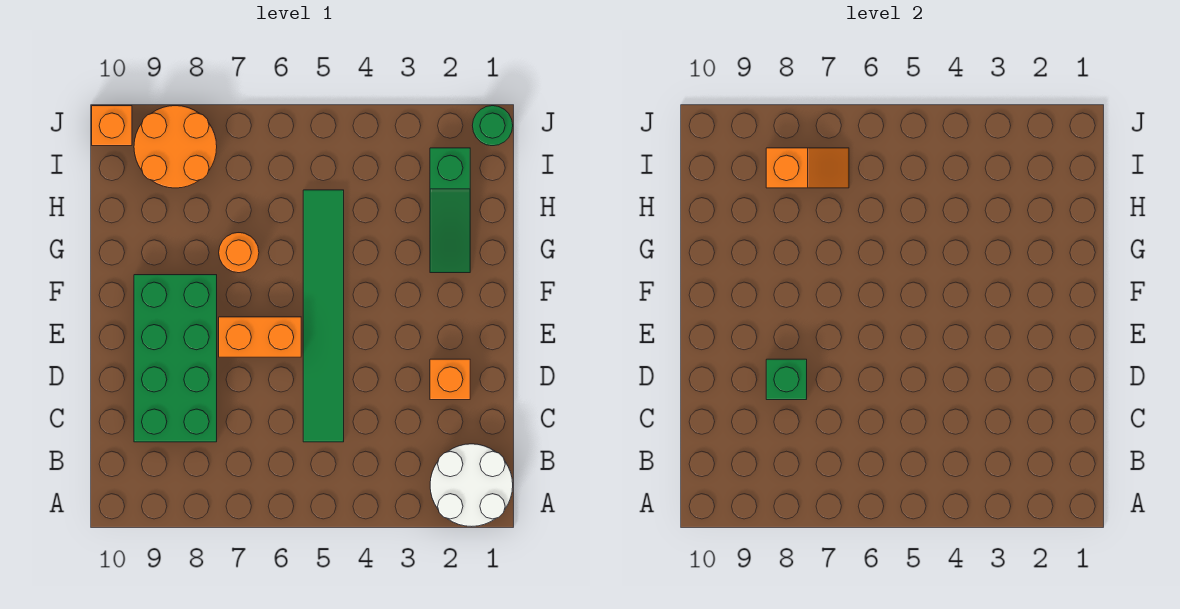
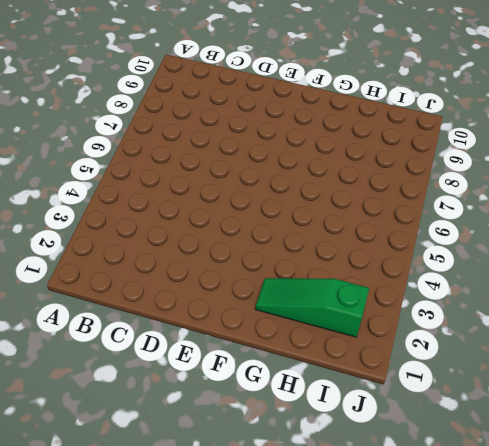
none -> white 2x2 round brick [430,444,513,526]
none -> green 1x6 tile [303,190,344,442]
none -> green 2x4 brick [134,275,217,442]

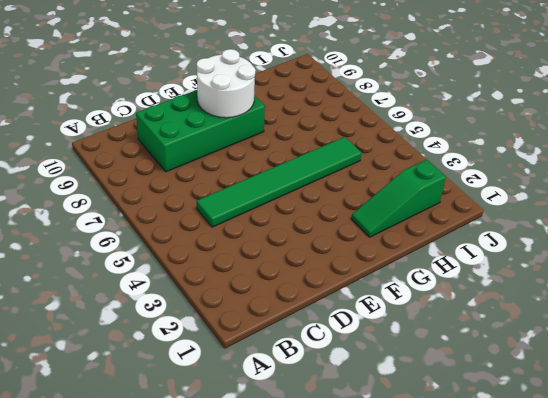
white 2x2 round brick [197,49,256,118] -> white 2x2 round brick moved to [430,444,513,526]
none -> orange 1x1 brick [430,359,470,400]
none -> orange 1x2 brick [219,317,301,357]
none -> orange 1x1 round brick [219,233,259,273]

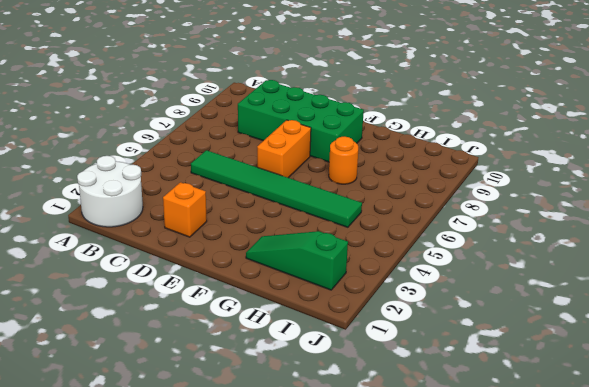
none -> orange 2x2 round brick [134,106,217,188]
none -> green 1x1 round brick [472,106,513,146]
none -> orange 1x1 brick [92,106,132,146]

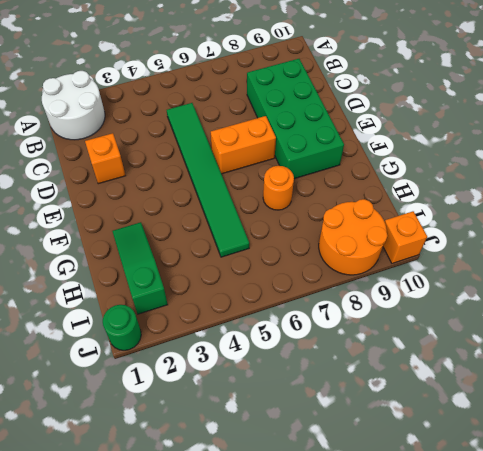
none -> green 1x1 brick [766,359,807,400]
none -> orange 1x2 slope [766,148,849,188]

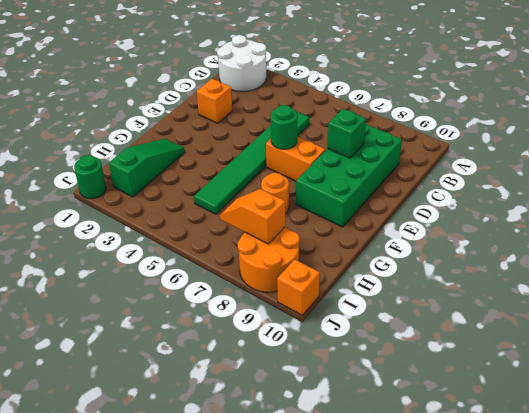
green 1x1 round brick [271,105,298,149] -> none

